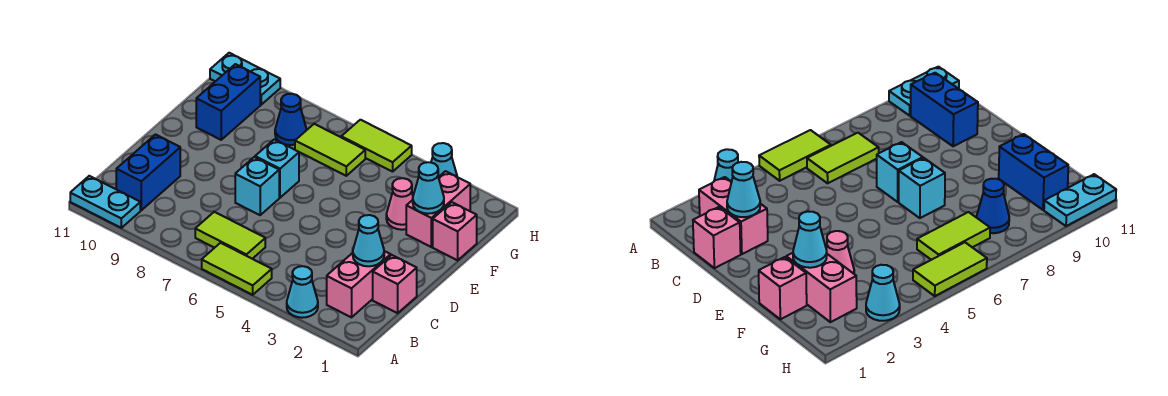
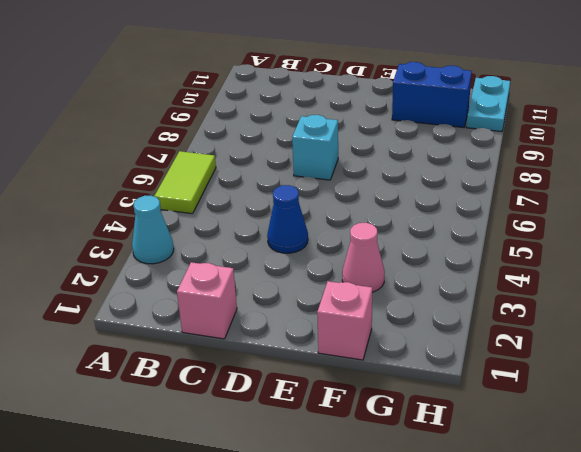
blue 1x1 cone [267,185,308,253] -> blue 1x1 cone moved to [275,94,306,145]
none -> cyan 1x2 plate [70,176,140,228]
none -> pink 1x2 brick [327,251,391,317]
none -> lime 1x2 tile [195,212,265,259]

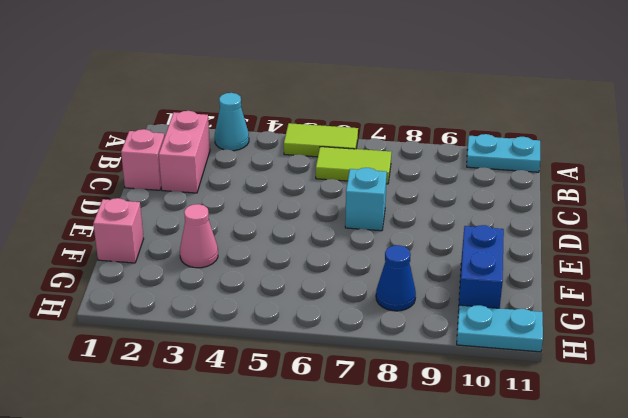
none -> blue 1x2 brick [116,135,180,210]
none -> cyan 1x1 brick [255,139,299,198]
none -> pink 1x2 brick [406,171,470,247]

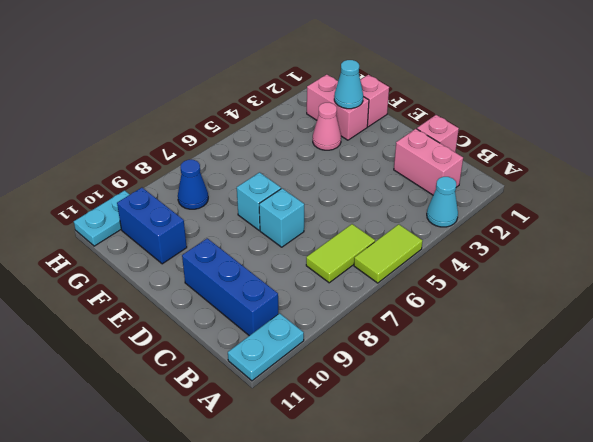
blue 1x3 brick [182,238,278,336] -> blue 1x2 brick [116,135,180,210]
none -> lime 1x2 tile [295,124,365,176]
none -> cyan 1x1 cone [431,143,457,177]
none -> lime 1x2 tile [341,120,412,172]

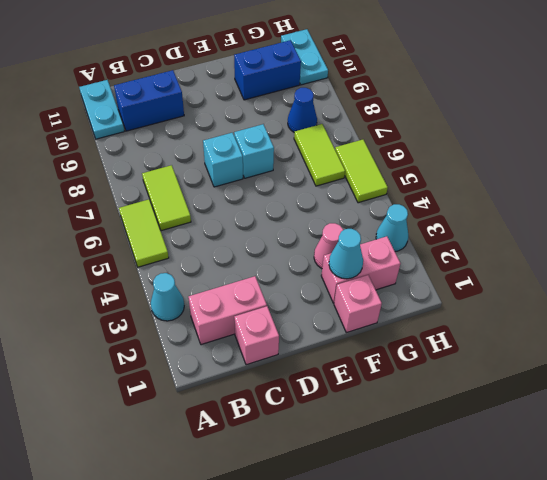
none -> cyan 1x1 cone [353,215,384,266]

